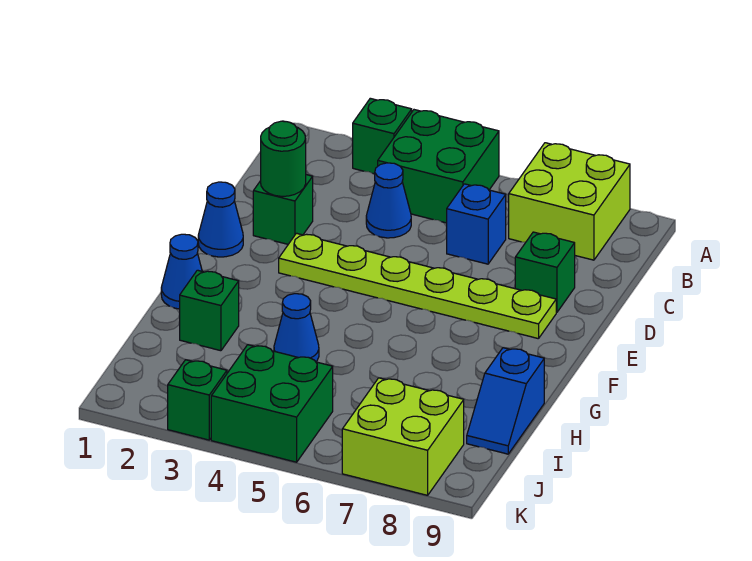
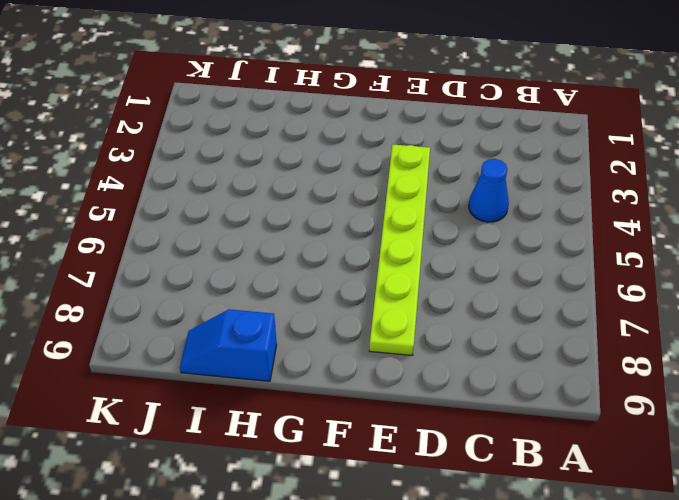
none -> green 1x1 brick [353,98,412,174]
none -> green 2x2 brick [378,110,499,223]
none -> lime 2x2 brick [509,143,630,260]

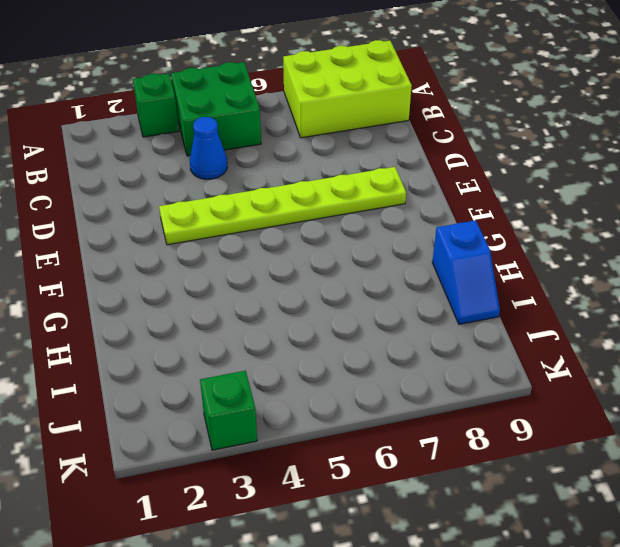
lime 2x3 brick [283,40,412,138] -> lime 2x2 brick [509,143,630,260]
none -> blue 1x1 brick [447,184,506,264]
none -> green 1x1 brick [253,175,313,244]
none -> green 1x1 brick [515,232,575,312]

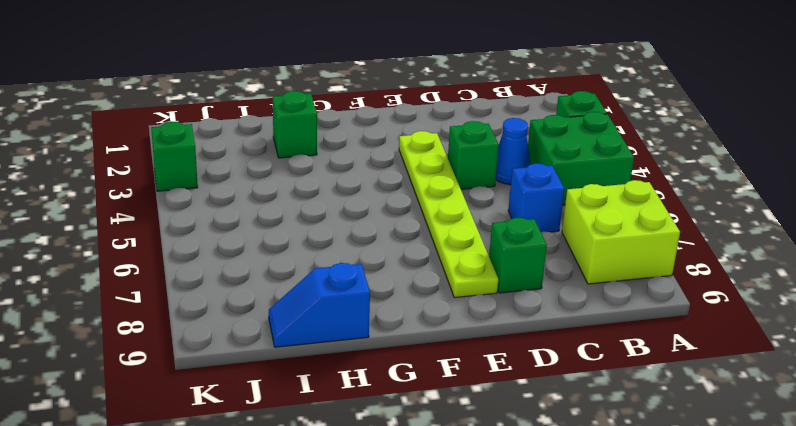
green 1x1 brick [448,121,499,189] -> green 1x1 brick moved to [253,175,313,244]
none -> blue 1x1 cone [198,182,243,257]
none -> blue 1x1 cone [161,234,202,309]
none -> blue 1x1 cone [274,294,319,362]

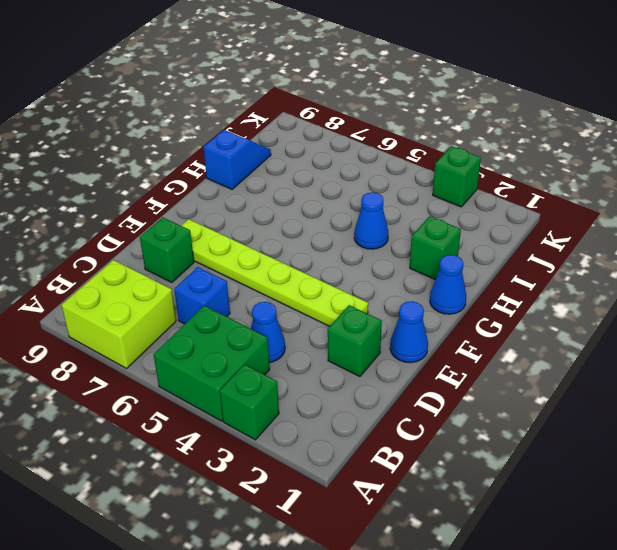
none -> green 2x2 brick [211,345,333,462]
none -> lime 2x2 brick [342,378,464,495]
none -> green 1x1 round brick [261,121,306,196]

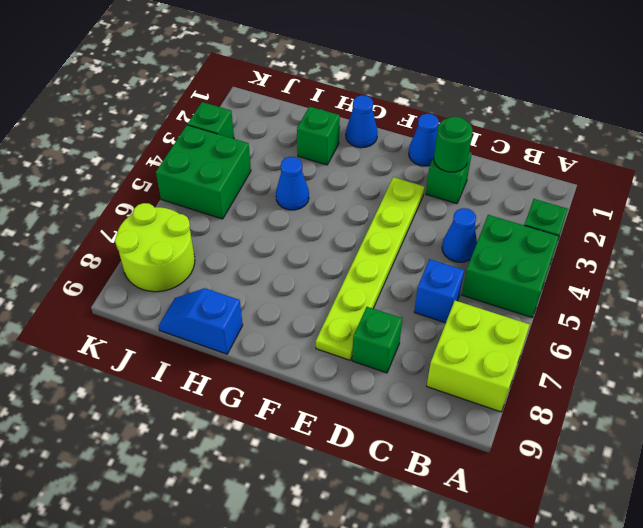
lime 2x2 round brick [115,203,195,292] -> lime 2x2 brick [342,378,464,495]

